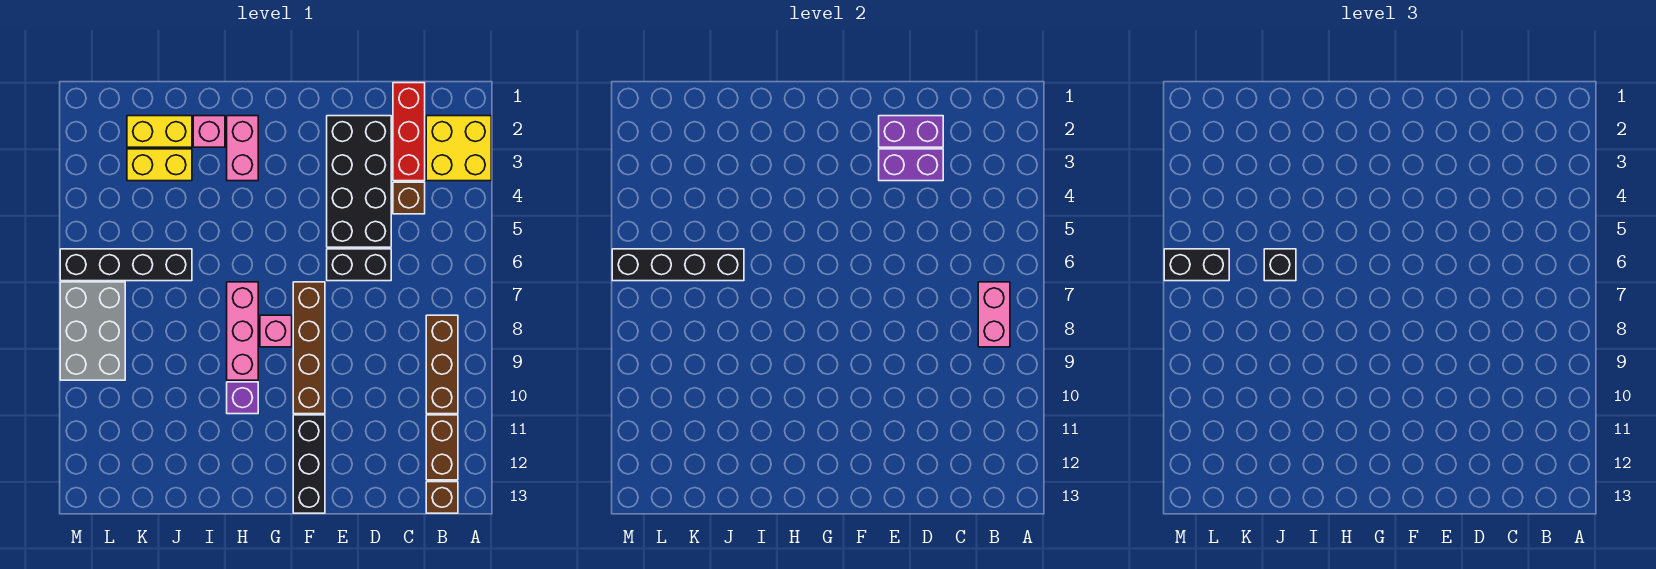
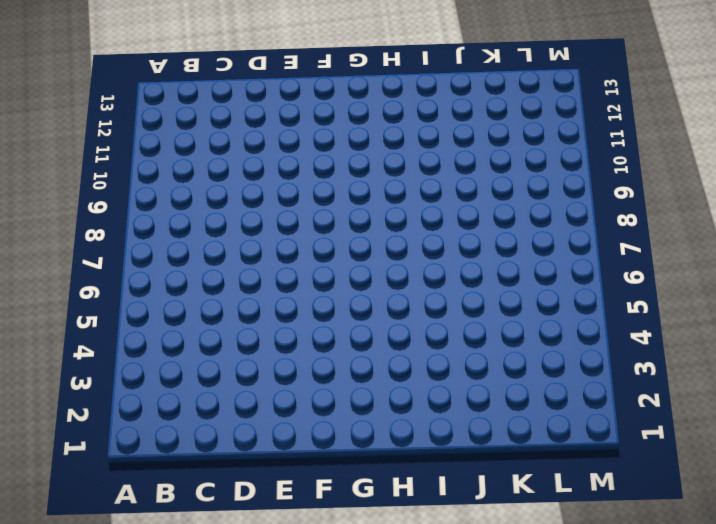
none -> yellow 2x2 brick [426,116,491,181]
none -> brown 1x3 brick [426,315,458,414]
none -> brown 1x2 brick [426,415,458,480]

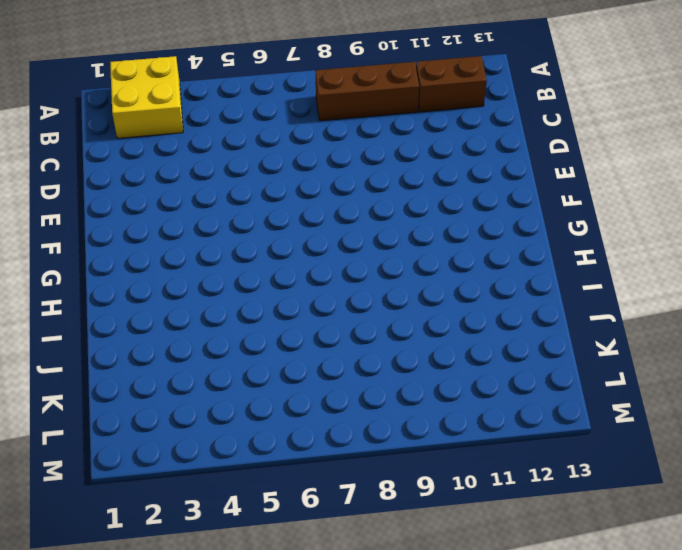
none -> brown 1x1 brick [426,482,458,513]
none -> red 1x3 brick [393,83,425,181]
none -> brown 1x1 brick [393,182,425,214]

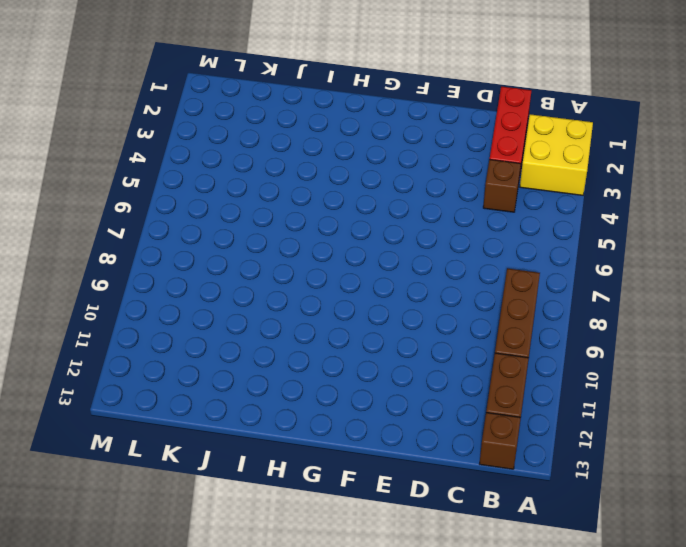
none -> black 2x4 brick [327,116,391,247]
none -> black 1x2 brick [327,249,391,281]
none -> brown 1x4 brick [293,282,325,414]

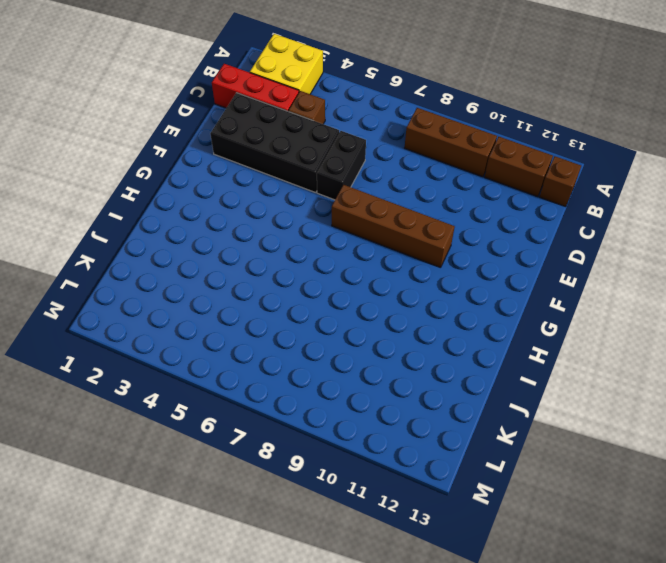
none -> black 1x3 brick [293,415,325,513]
none -> pink 1x1 brick [260,315,292,347]
none -> pink 1x2 brick [227,116,258,181]

